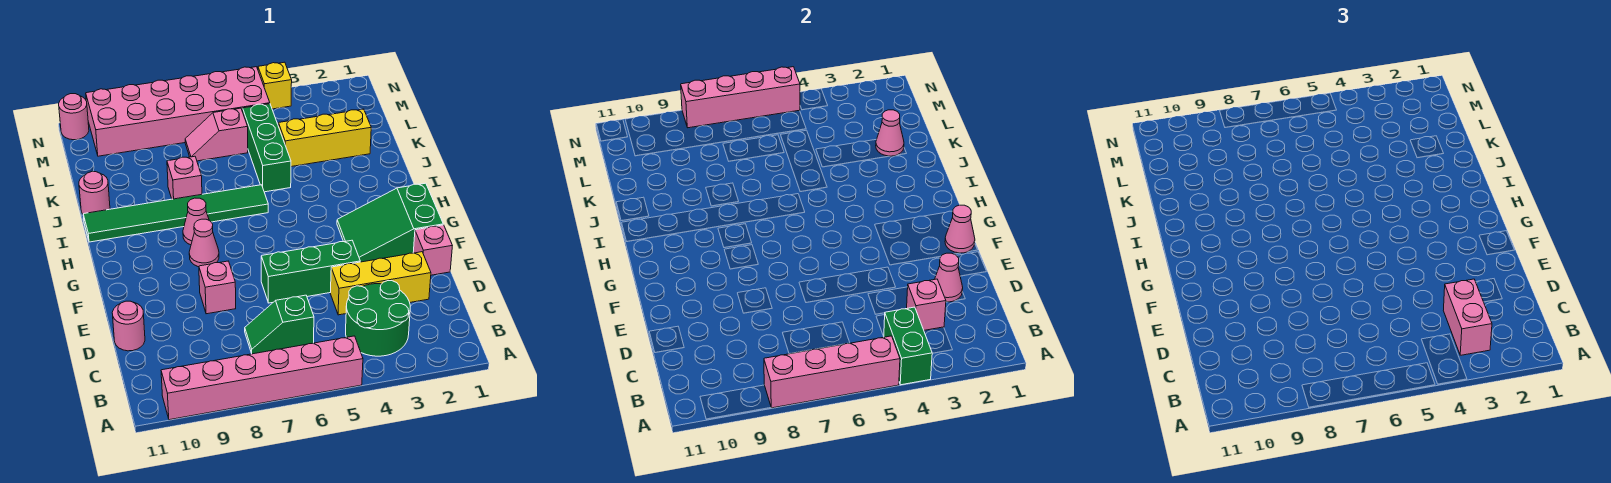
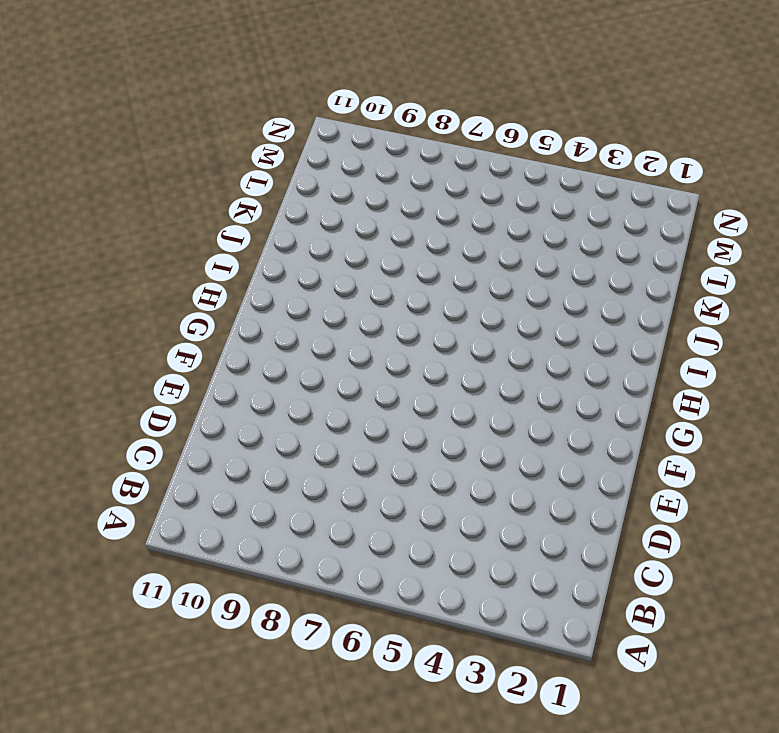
none -> pink 1x6 brick [161,336,363,420]
none -> green 2x2 round brick [346,281,410,356]
none -> green 1x2 slope [245,295,314,354]

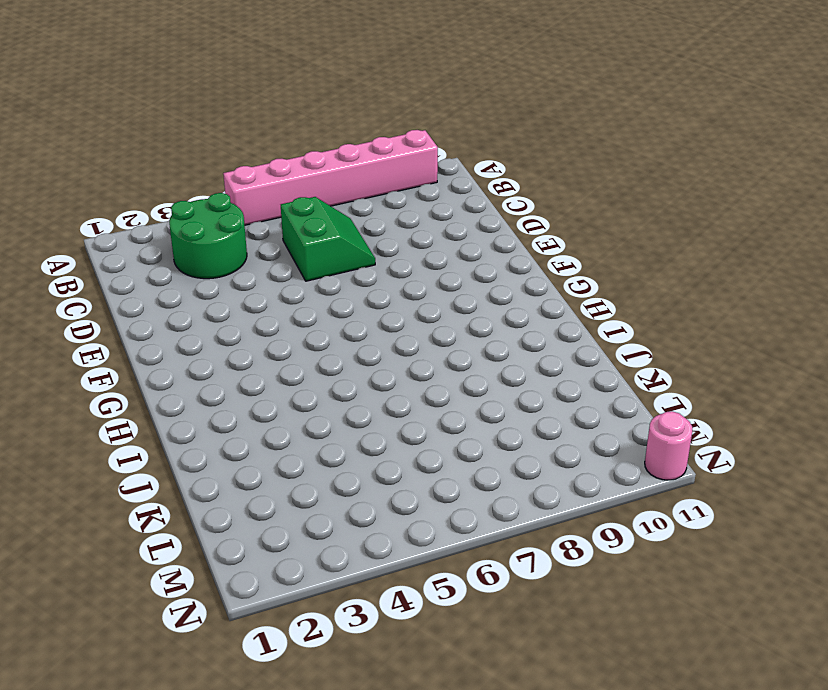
green 2x2 slope [281,197,375,281] -> green 1x2 slope [245,295,314,354]
none -> yellow 1x3 brick [330,252,431,315]
none -> pink 1x1 round brick [112,301,145,351]
none -> pink 1x1 brick [413,225,452,275]

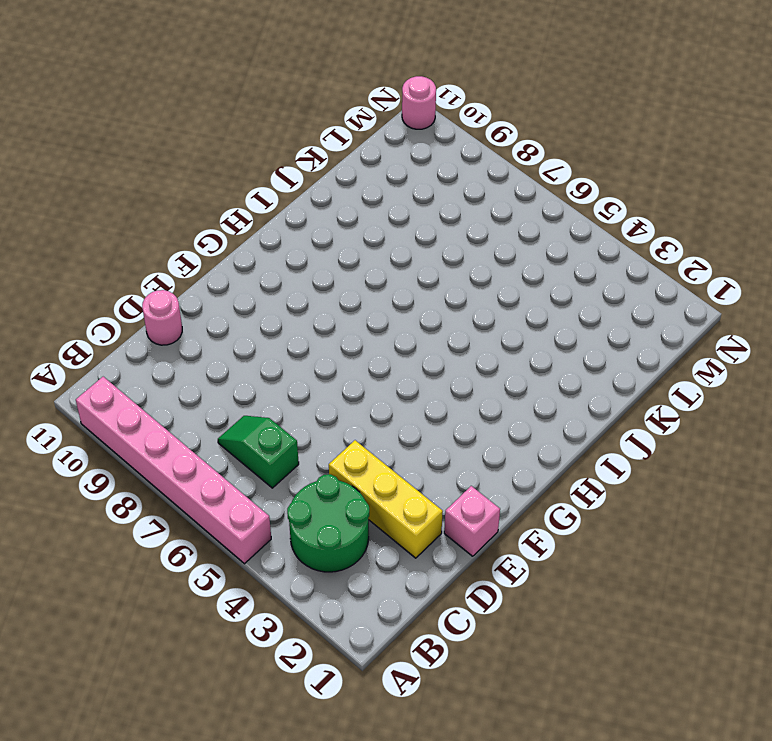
none -> green 1x3 brick [261,240,360,303]
none -> pink 1x1 brick [199,261,236,314]
none -> green 2x3 slope [337,183,443,262]

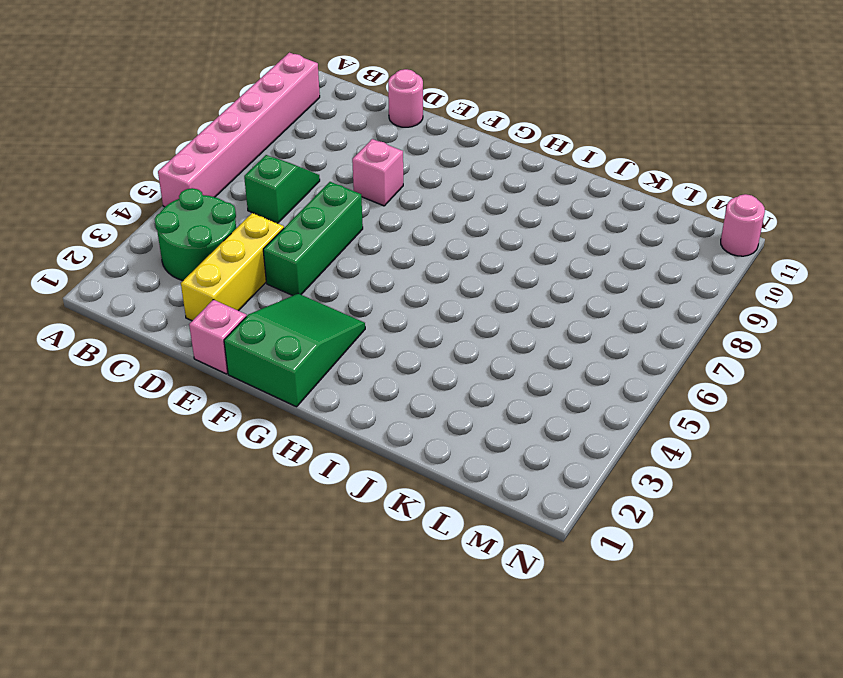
none -> pink 1x1 cone [189,219,219,267]
none -> pink 1x1 cone [183,198,209,245]
none -> green 1x6 tile [83,185,268,242]

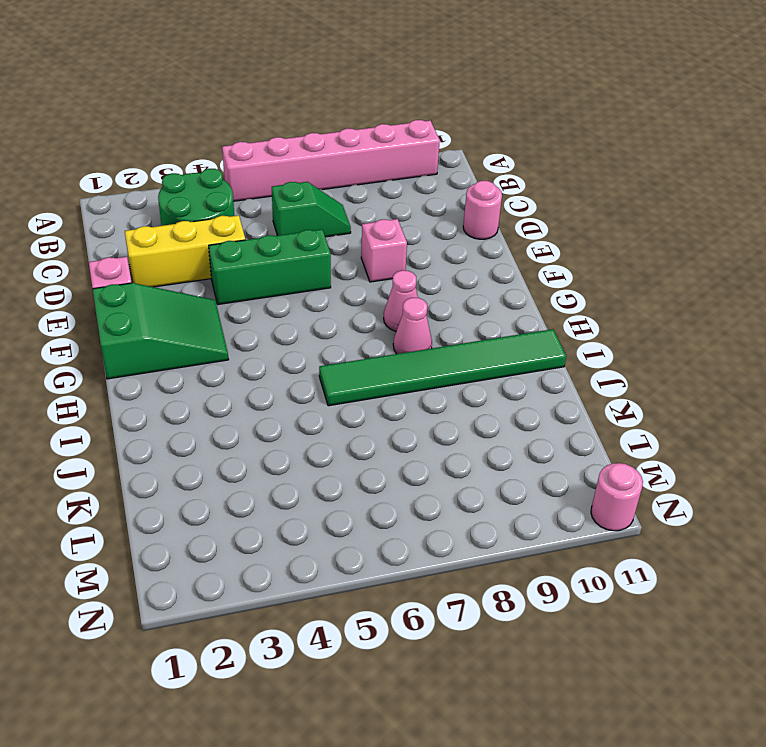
none -> green 1x3 brick [243,104,291,192]
none -> pink 1x1 brick [167,156,202,199]
none -> pink 1x1 round brick [79,172,110,214]

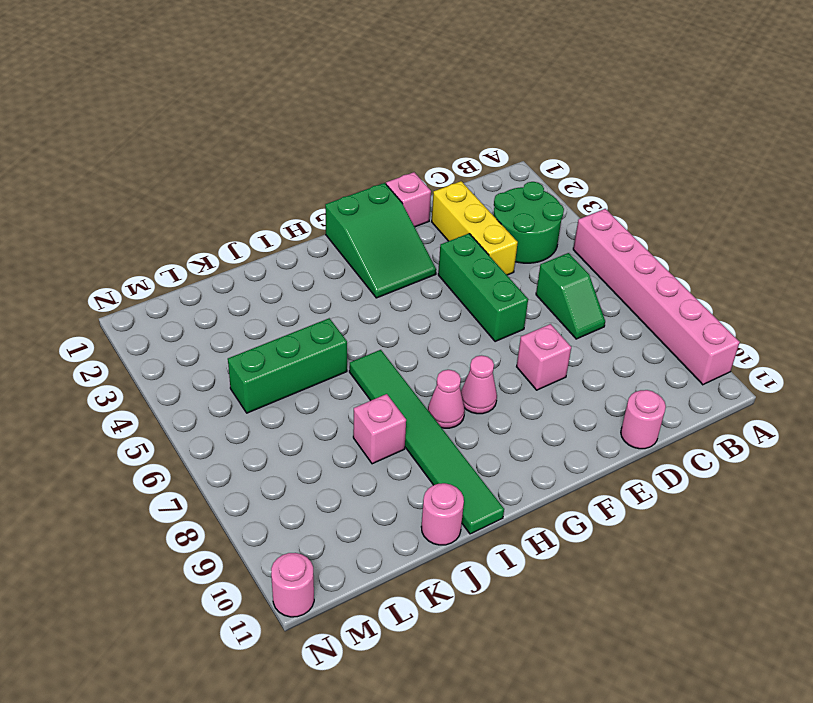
none -> yellow 1x3 brick [278,109,371,167]
none -> pink 1x2 slope [185,108,248,161]
none -> pink 2x6 brick [86,67,270,156]

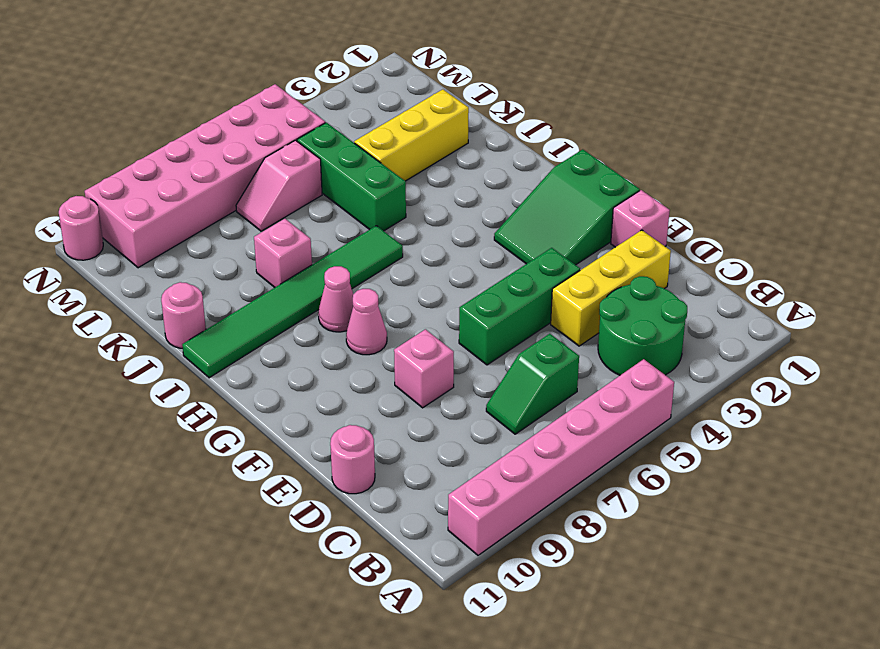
none -> yellow 1x1 brick [258,62,292,109]
none -> green 1x2 brick [884,307,932,385]
none -> pink 1x4 brick [764,336,900,408]

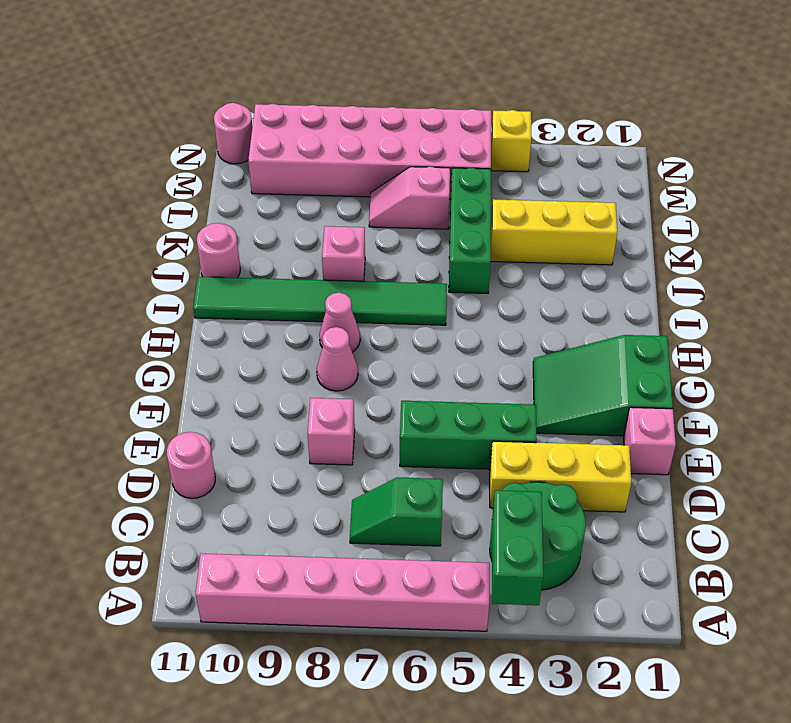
none -> pink 1x4 brick [764,336,900,408]
none -> pink 1x1 brick [907,279,946,330]
none -> pink 1x1 cone [935,253,963,302]

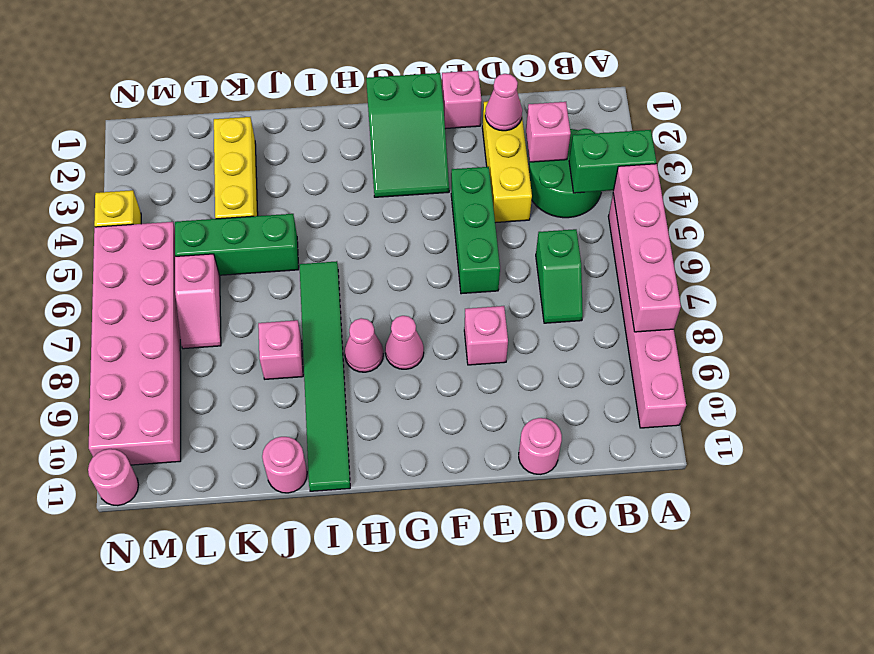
none -> pink 1x1 cone [945,205,975,253]
none -> pink 1x1 cone [876,110,904,156]
none -> pink 1x4 brick [681,67,800,128]

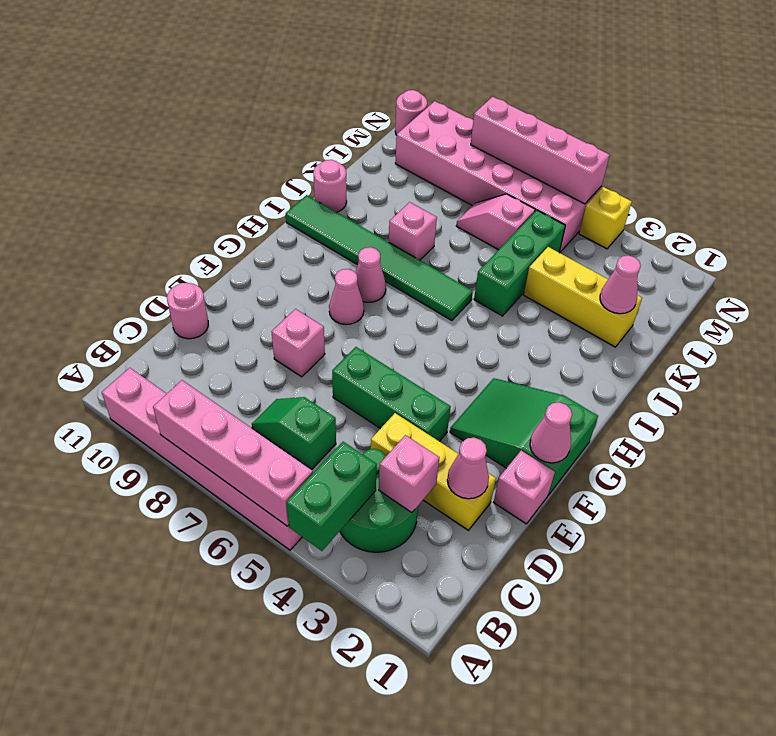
none -> pink 1x2 brick [1443,279,1492,355]

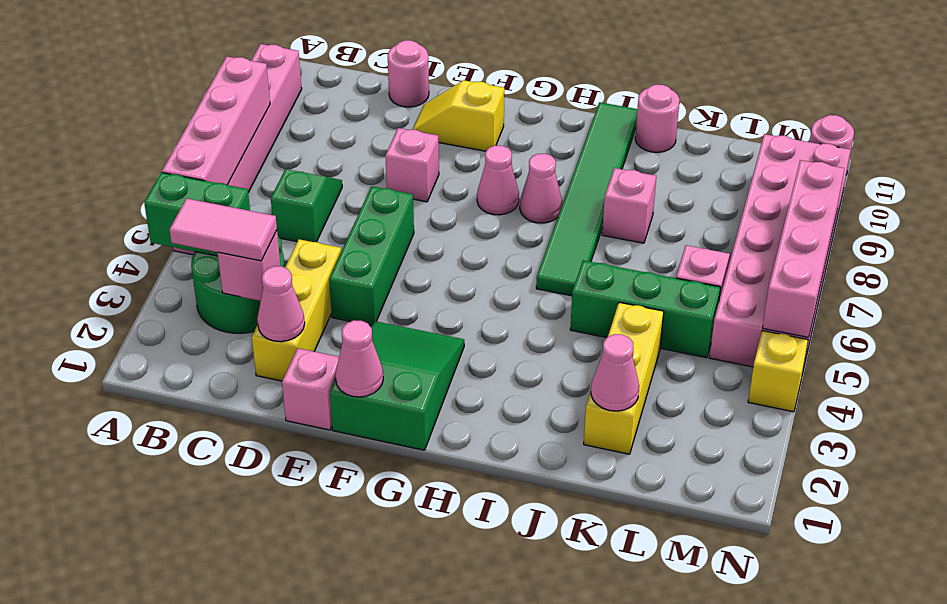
pink 1x2 tile [169,198,277,261] -> pink 1x2 brick [1443,279,1492,355]
yellow 1x2 slope [413,80,504,151] -> none

